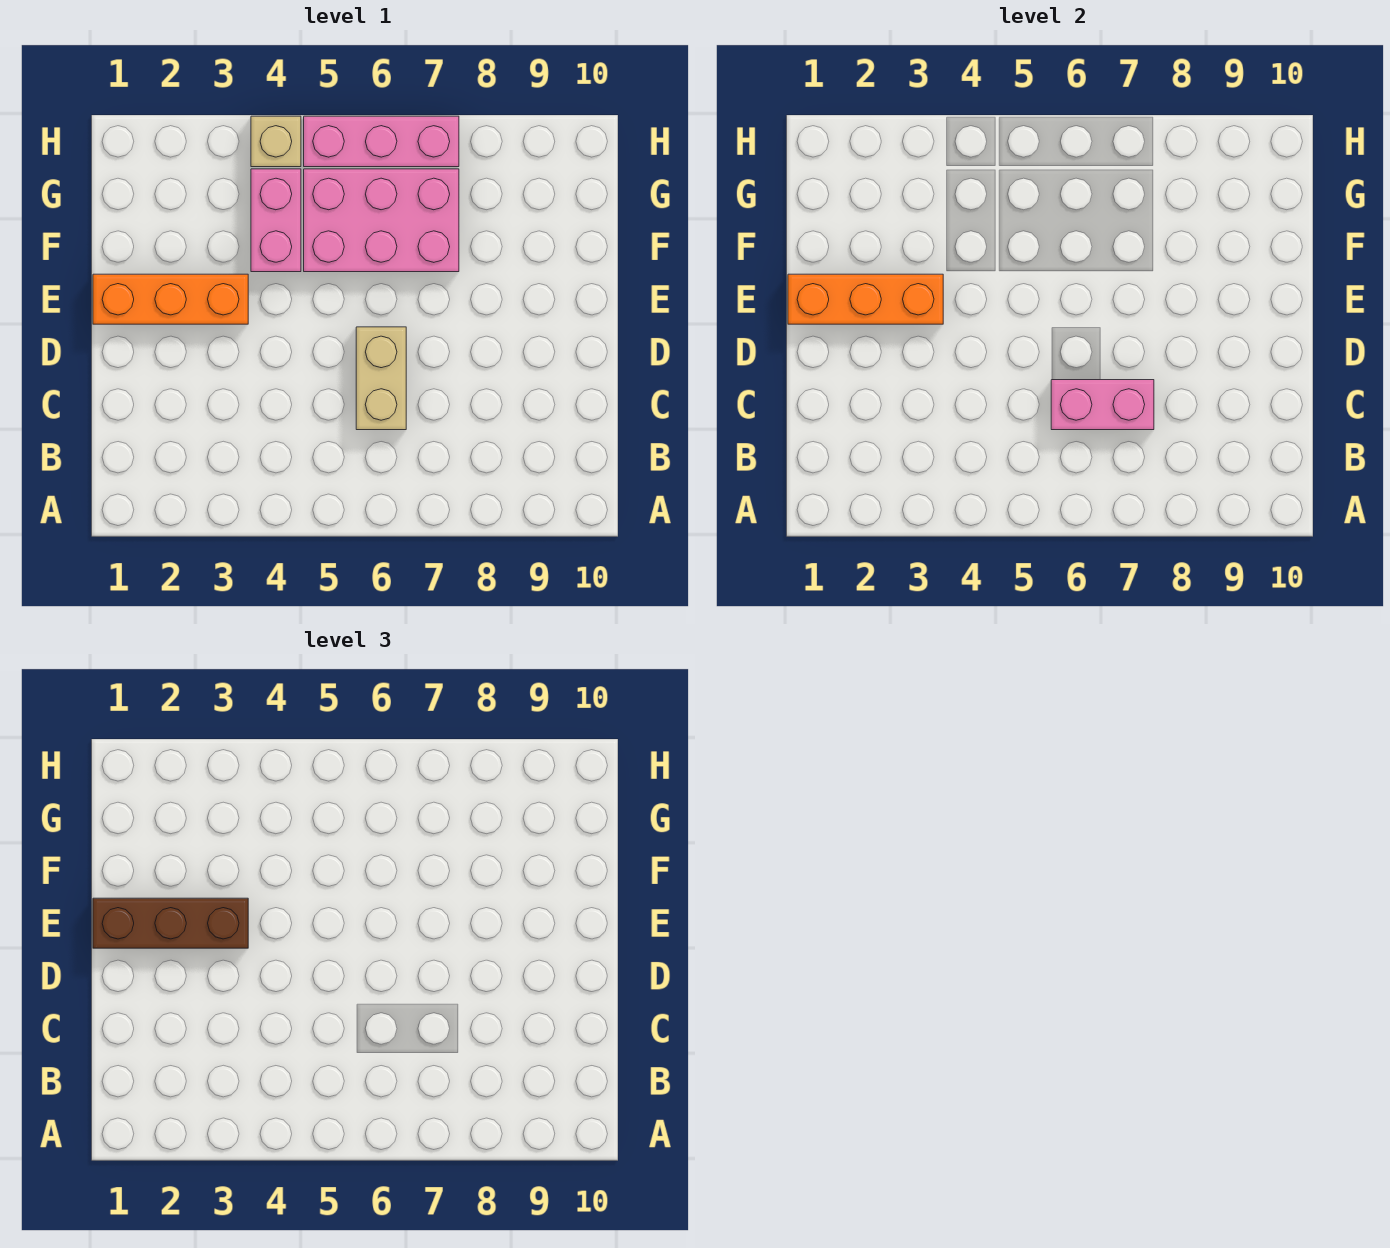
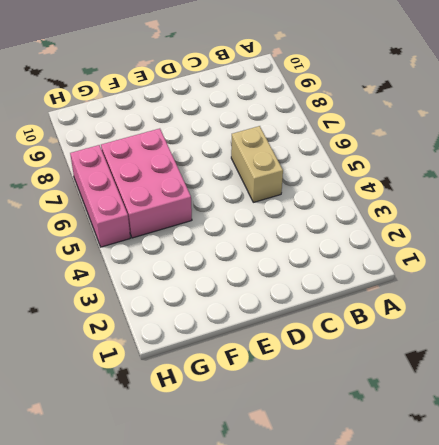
tan 1x2 brick [231,126,283,202] -> tan 1x2 brick turned to [356,327,406,430]
none -> orange 1x3 brick [93,274,248,324]
none -> pink 1x2 brick [251,169,301,272]

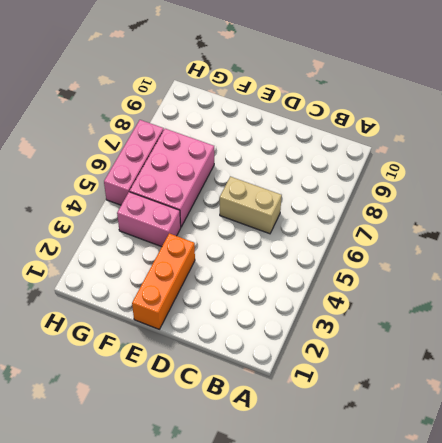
none -> tan 1x1 brick [251,116,301,167]
none -> pink 1x2 brick [1051,380,1154,430]

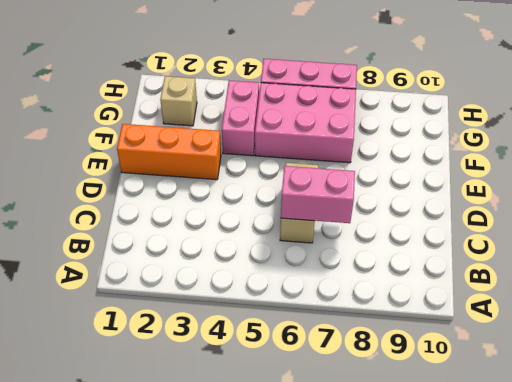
tan 1x1 brick [160,76,197,126] -> tan 1x1 brick moved to [251,116,301,167]
none -> orange 1x3 brick [788,274,943,324]
none -> brown 1x3 brick [93,898,248,948]

